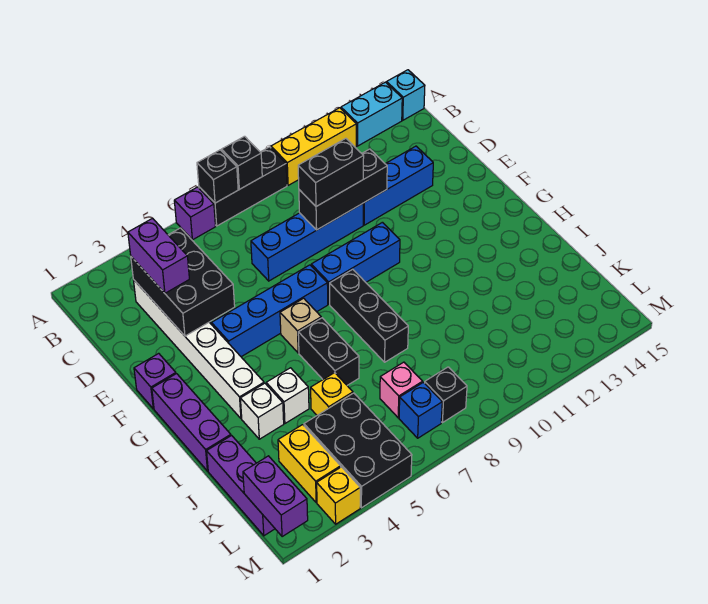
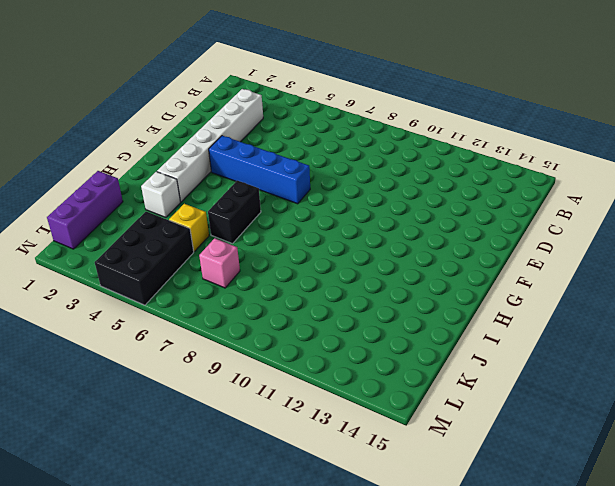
none -> purple 1x1 brick [174,187,216,240]
none -> black 1x3 brick [199,147,287,226]
none -> yellow 1x3 brick [271,108,356,185]
none -> cyan 1x2 brick [341,82,402,146]

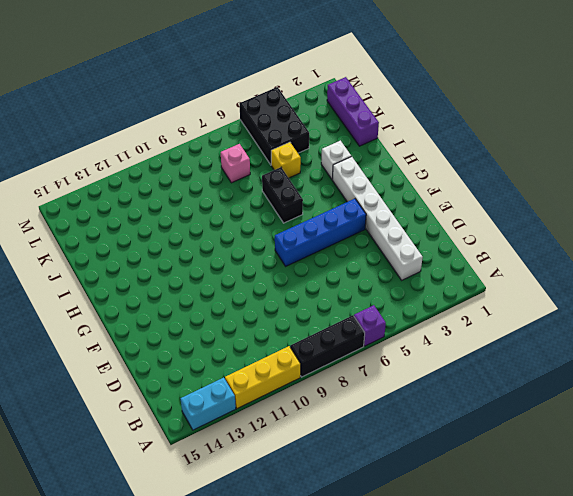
none -> cyan 1x1 brick [387,70,425,120]
none -> blue 1x4 brick [251,204,363,281]
none -> blue 1x3 brick [363,146,433,225]
none -> purple 1x1 brick [134,353,176,409]

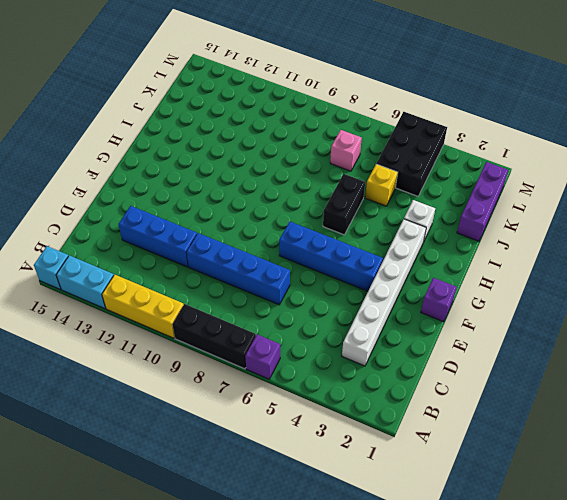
none -> blue 1x3 brick [311,222,400,304]
none -> purple 1x3 brick [152,374,231,471]
none -> tan 1x1 brick [280,298,321,353]
none -> black 1x3 brick [330,269,408,362]

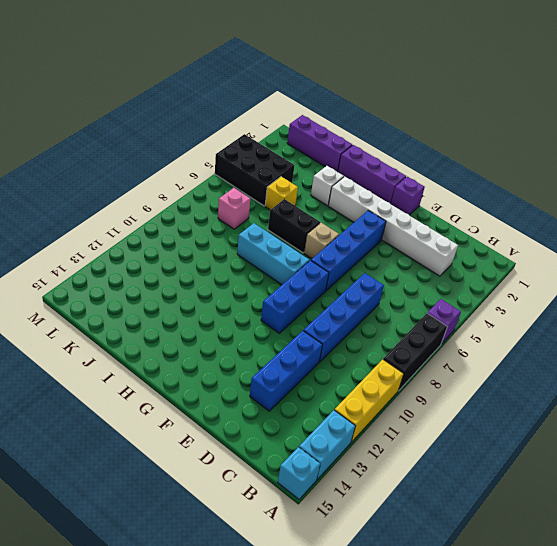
cyan 1x3 brick [237,223,309,285] -> black 1x3 brick [330,269,408,362]
none -> white 1x1 brick [266,368,309,423]
none -> yellow 1x2 brick [278,425,341,503]
none -> blue 1x1 brick [399,382,442,438]
none -> black 1x1 brick [425,367,467,423]

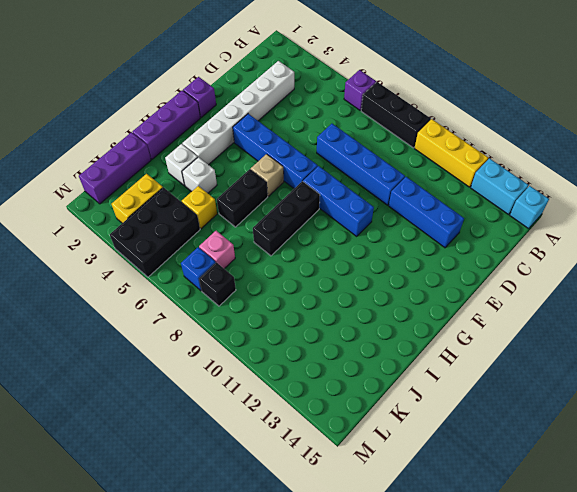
none -> yellow 1x1 brick [317,467,360,524]
none -> black 1x1 brick [197,150,238,203]
none -> black 1x1 brick [221,136,262,189]
none -> black 2x3 brick [131,228,235,336]

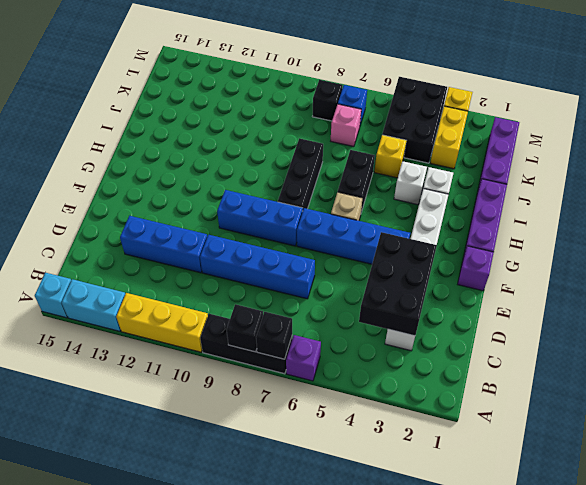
none -> black 1x3 brick [299,149,387,230]
none -> purple 1x2 brick [243,456,308,537]
none -> purple 1x2 brick [128,219,189,293]
none -> black 1x2 brick [298,138,364,206]

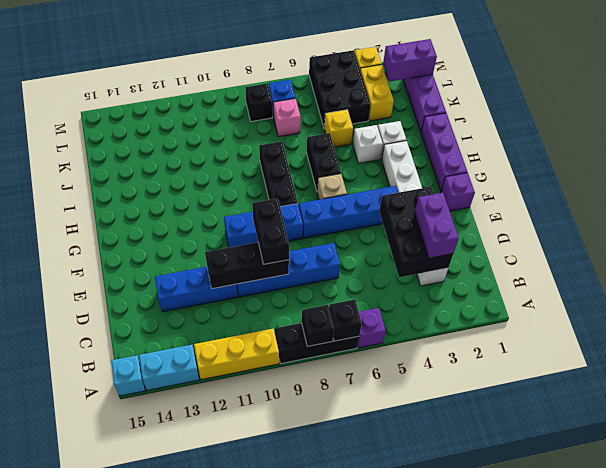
black 1x2 brick [252,198,289,264] -> black 1x2 brick turned to [298,138,364,206]
purple 1x2 brick [383,39,437,82] -> purple 1x2 brick turned to [243,456,308,537]

